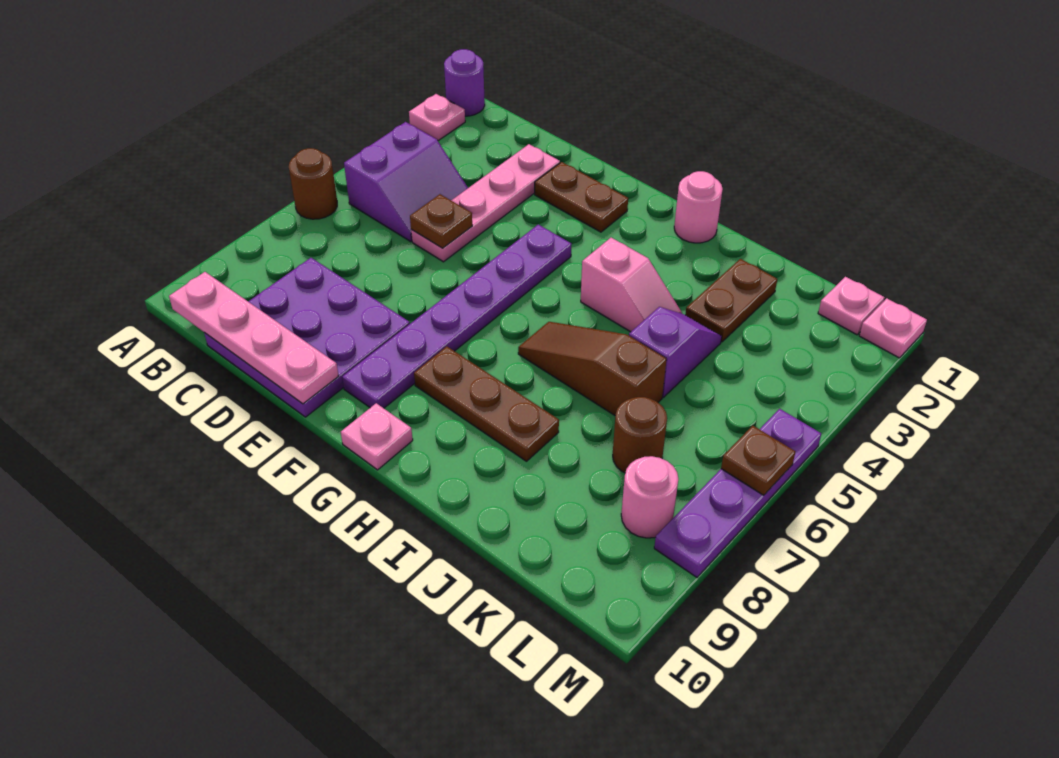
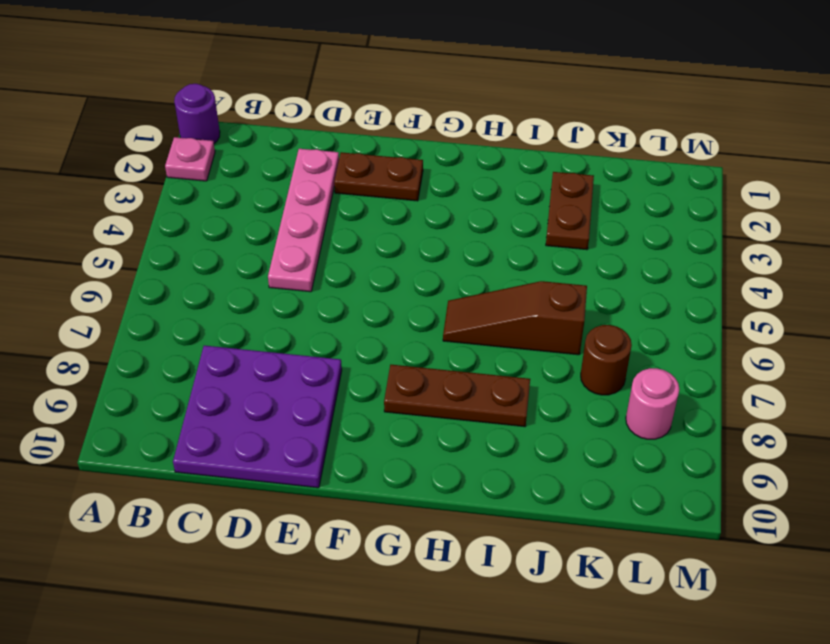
none -> brown 1x1 round brick [289,148,337,219]
none -> purple 2x2 slope [344,122,468,241]
none -> purple 1x6 plate [342,225,572,408]

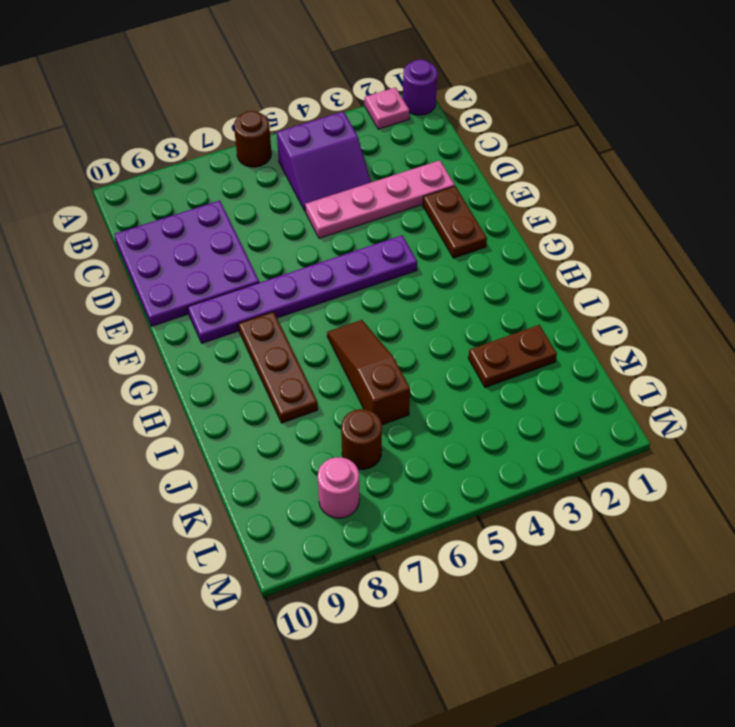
none -> pink 1x1 plate [341,403,413,470]
none -> pink 1x1 round brick [674,171,723,243]
none -> pink 1x2 slope [581,238,682,332]

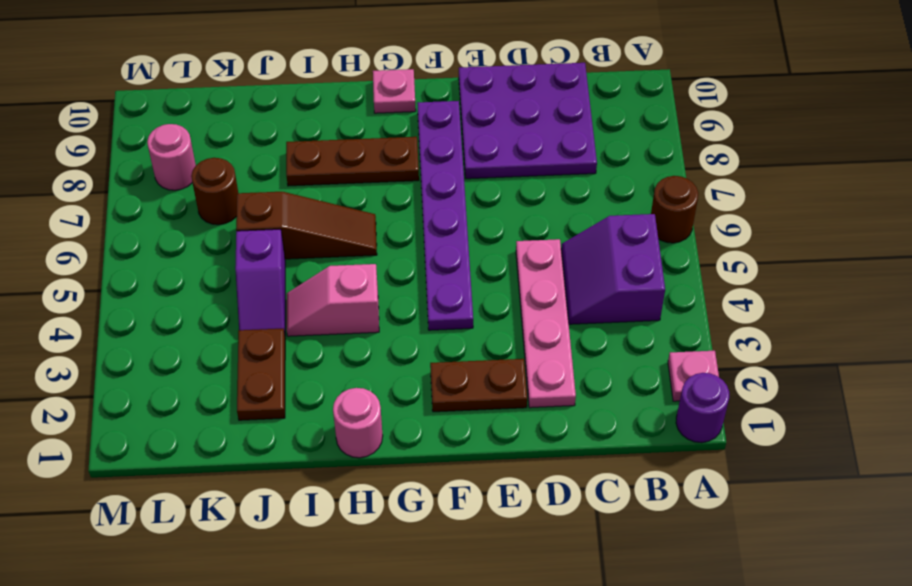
none -> pink 1x1 plate [818,277,885,335]
none -> pink 1x1 plate [859,298,927,358]
none -> purple 1x4 plate [654,409,821,577]

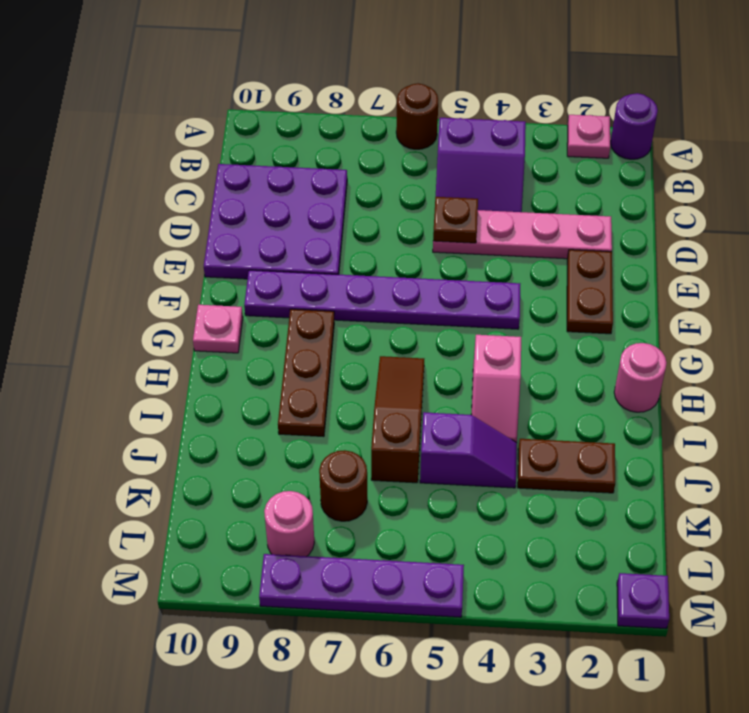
purple 1x1 plate [617,573,669,629] -> pink 1x1 plate [859,298,927,358]
none -> pink 1x1 plate [818,277,885,335]
none -> pink 1x4 plate [169,272,338,404]
none -> brown 1x1 plate [721,426,796,495]

